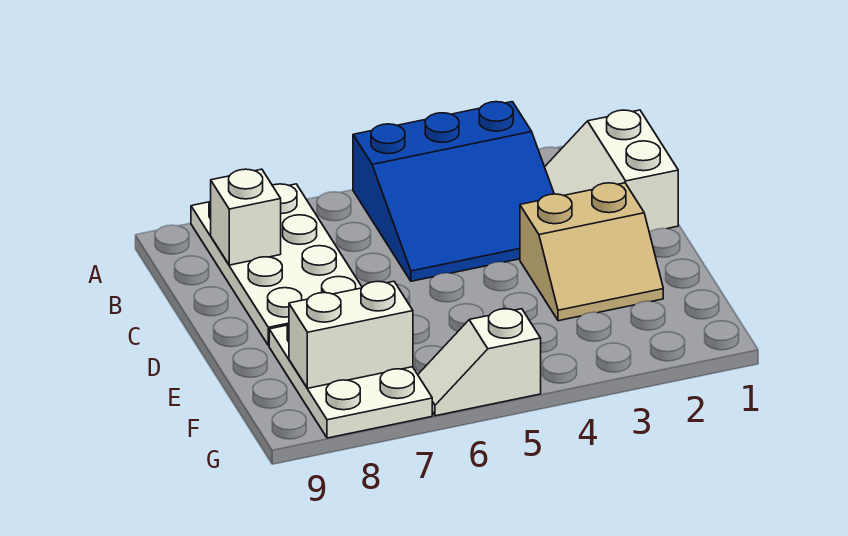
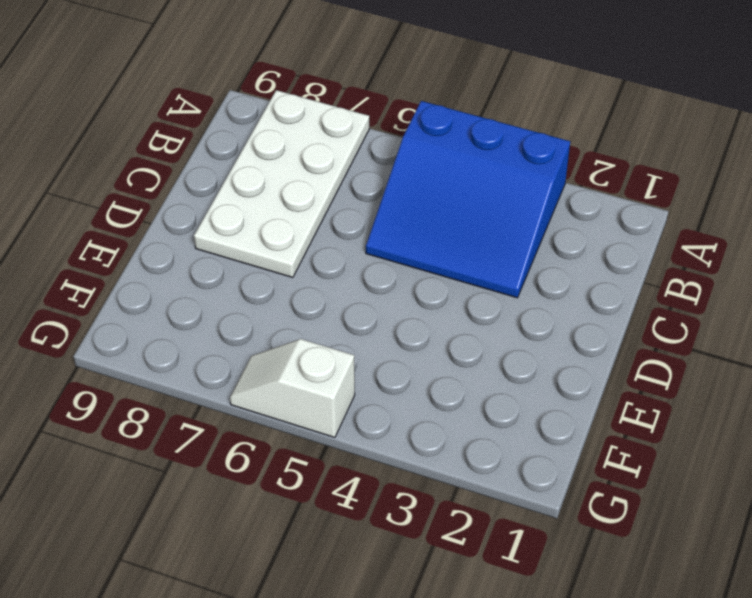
none -> white 2x2 slope [545,110,678,232]
none -> tan 2x2 slope [520,183,663,321]

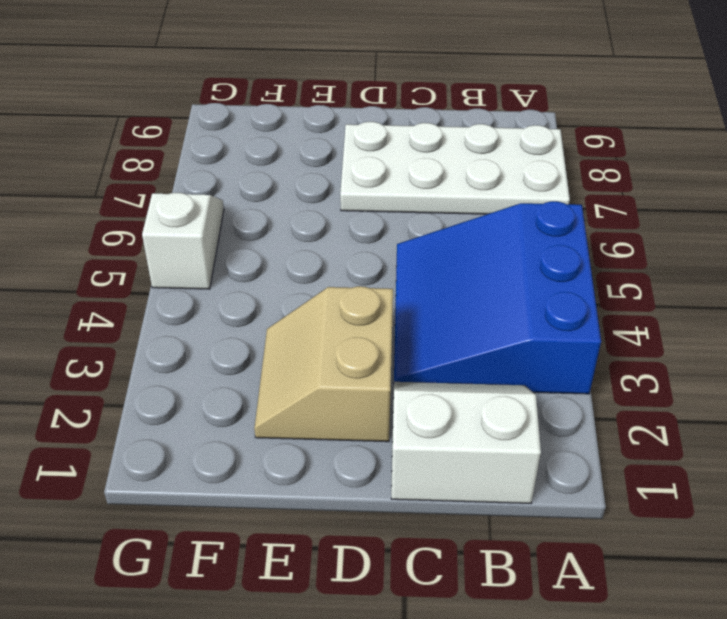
none -> white 2x3 plate [269,325,432,438]
none -> white 1x1 brick [211,169,281,265]

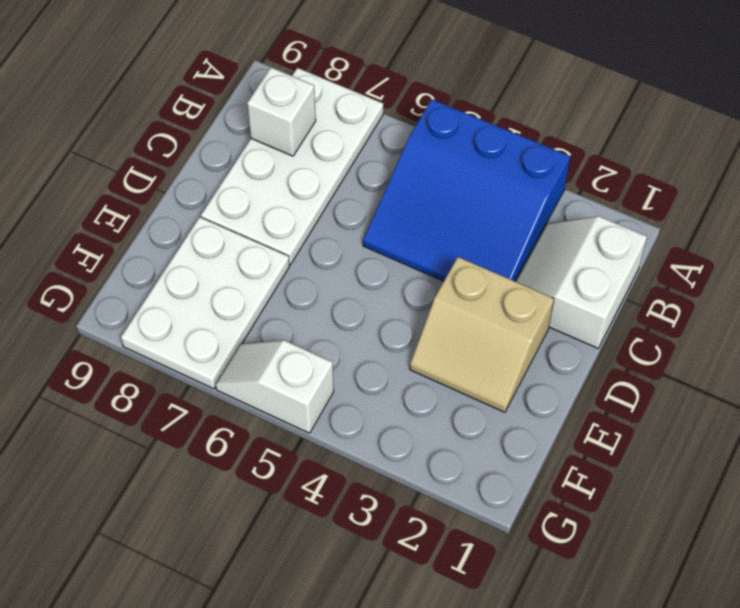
none -> white 1x2 brick [289,281,413,388]

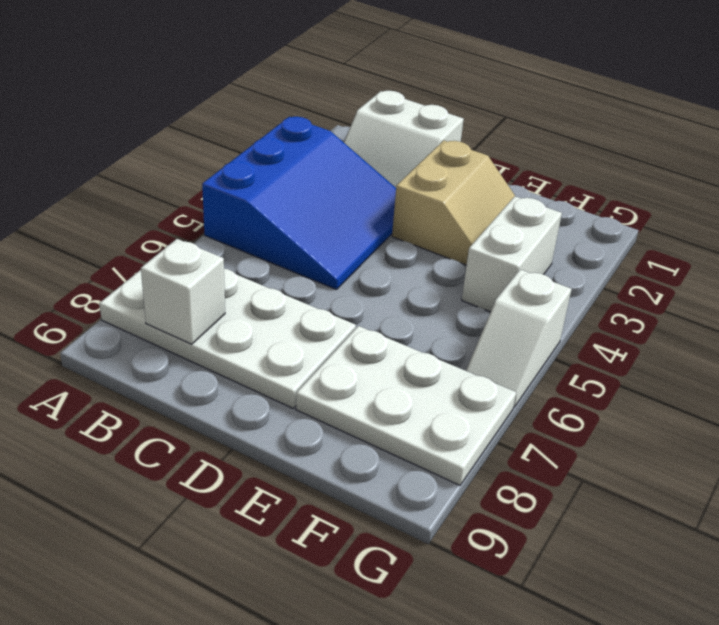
white 1x2 brick [462,196,562,312] -> white 1x2 brick moved to [289,281,413,388]

